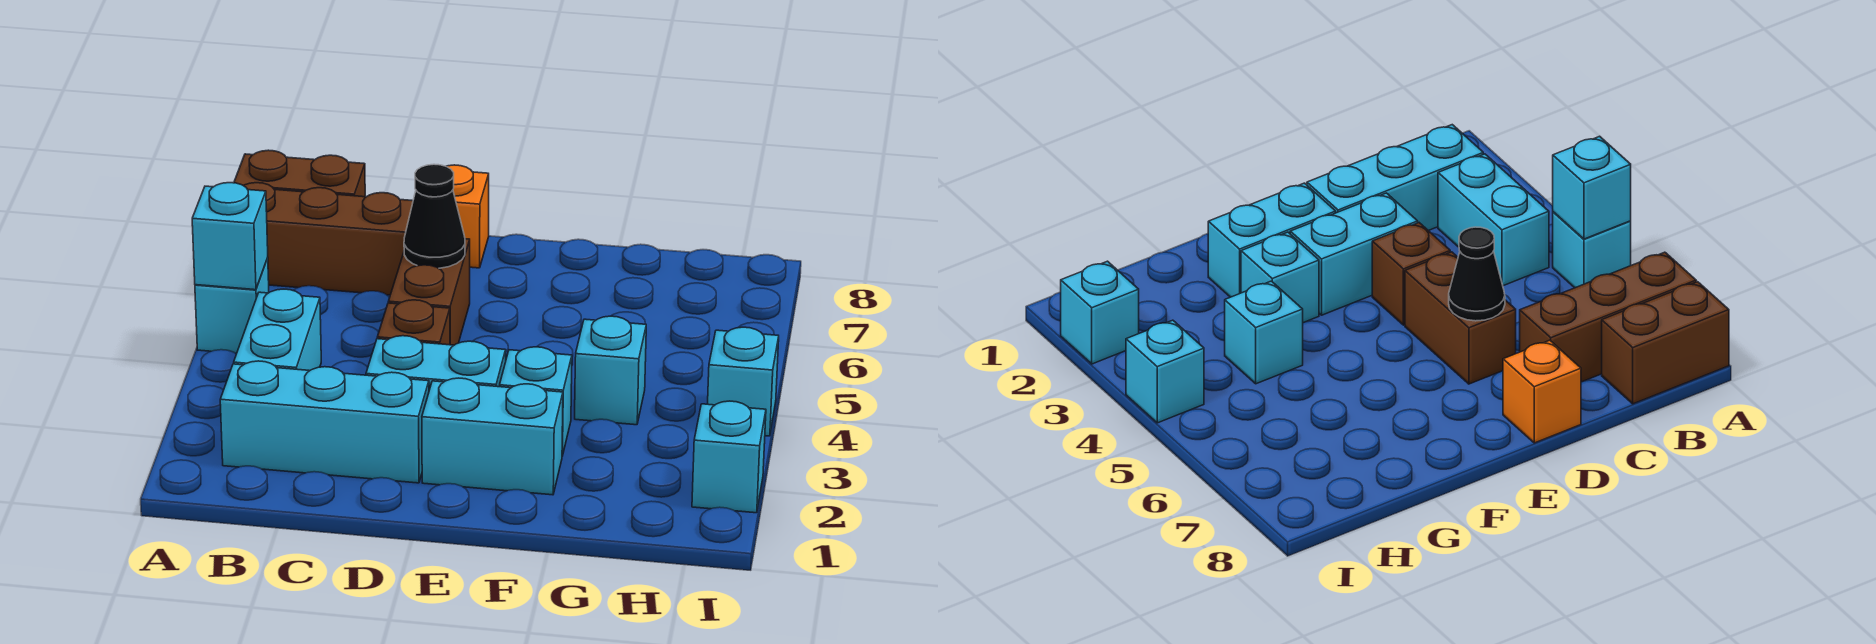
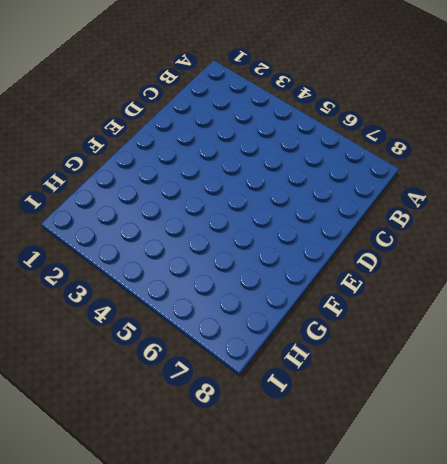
none -> cyan 1x1 brick [195,258,269,354]
none -> brown 1x3 brick [243,183,413,295]
none -> brown 1x2 brick [234,150,365,197]

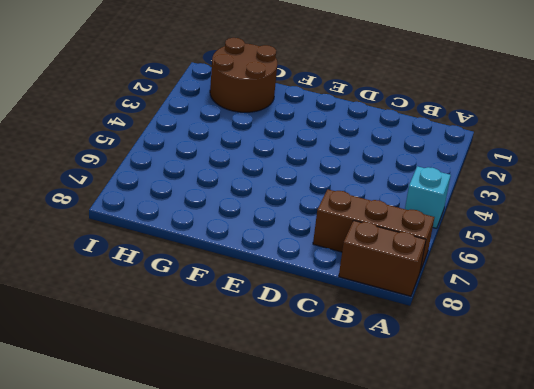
brown 2x2 round brick [210,38,277,112] -> none
none -> cyan 1x3 brick [220,361,429,483]
none -> cyan 1x2 brick [234,289,321,371]
none -> cyan 1x2 brick [366,336,506,390]

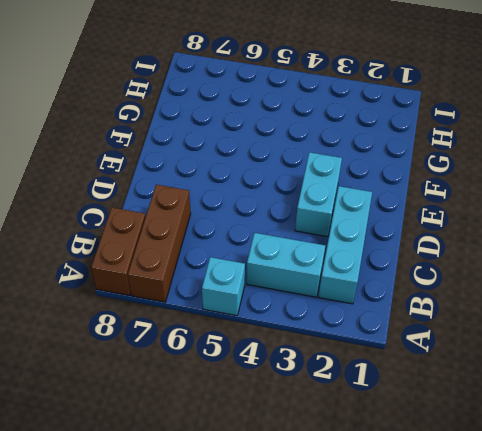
none -> brown 1x1 brick [377,300,450,345]
none -> brown 1x2 brick [388,239,470,345]
none -> orange 1x1 brick [446,165,489,268]

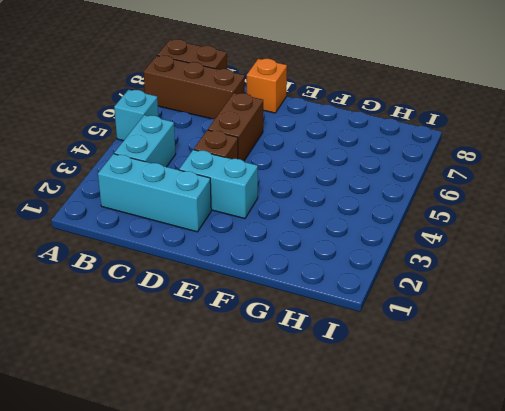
none -> cyan 1x2 brick [422,378,563,495]
none -> cyan 1x1 brick [500,347,572,456]
none -> cyan 1x1 brick [575,316,646,425]

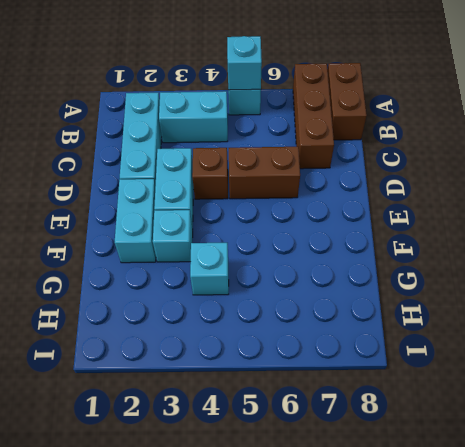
none -> orange 1x1 brick [446,165,489,268]
none -> cyan 1x1 brick [692,401,766,513]
none -> cyan 1x1 brick [708,327,779,436]

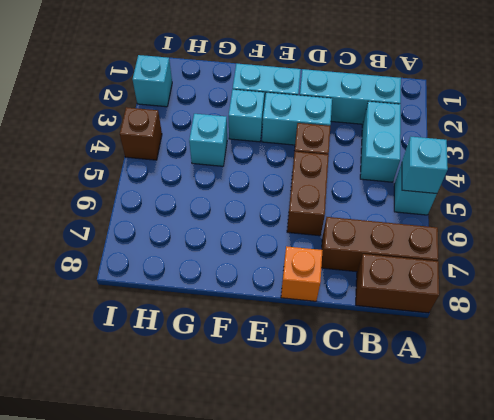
brown 1x1 brick [120,107,162,160] -> cyan 1x1 brick [708,327,779,436]
none -> black 1x1 cone [404,164,465,268]

